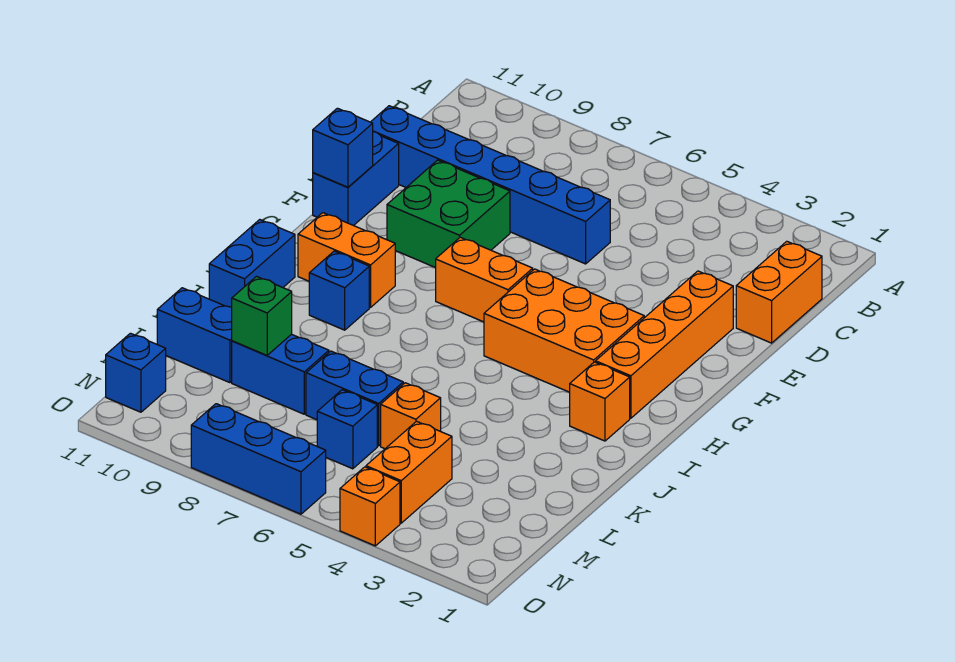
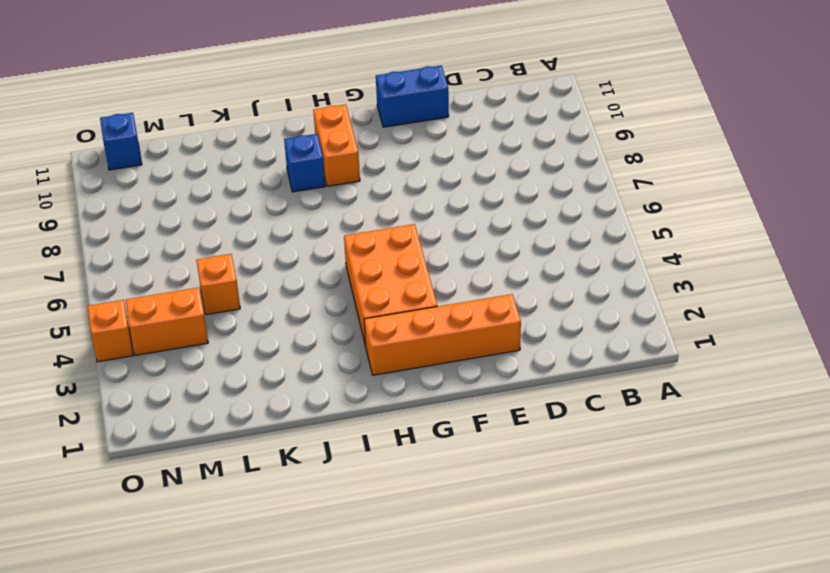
none -> orange 1x2 brick [736,241,822,343]
none -> blue 1x6 brick [371,106,610,264]
none -> green 2x2 brick [387,160,510,268]

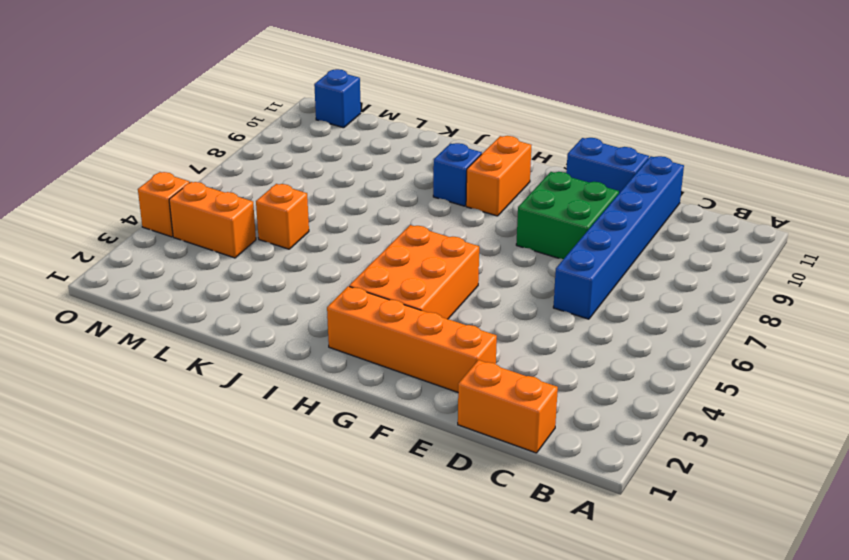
none -> orange 1x2 brick [436,237,533,322]
none -> orange 1x1 brick [570,362,630,441]
none -> blue 1x2 brick [209,220,295,307]

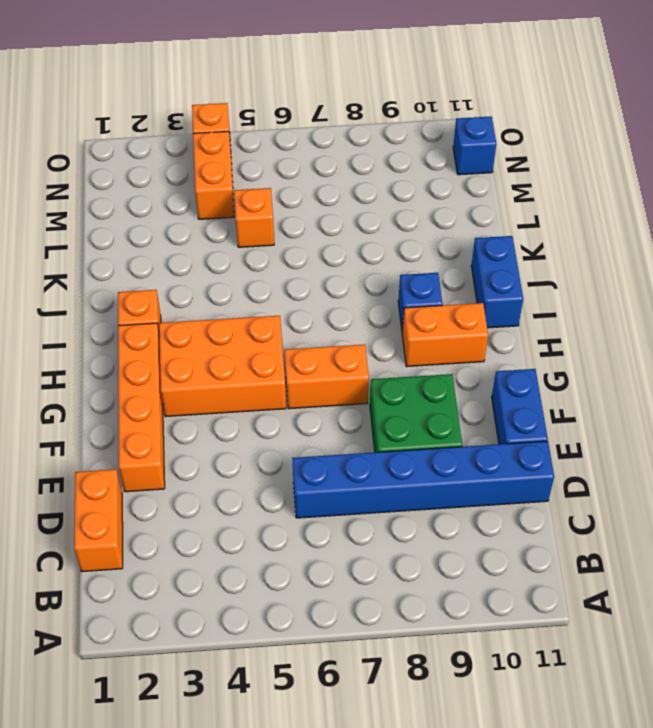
none -> blue 1x2 brick [306,351,403,446]
none -> blue 1x2 brick [232,334,329,414]
none -> blue 1x2 brick [157,288,232,383]

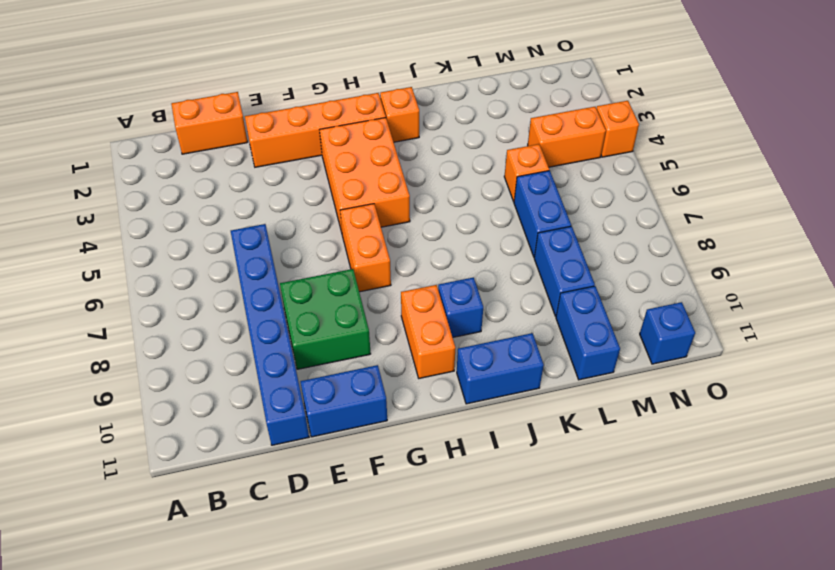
none -> blue 1x1 brick [317,390,377,469]
none -> blue 1x3 brick [191,404,326,514]
none -> blue 1x1 brick [313,108,373,187]

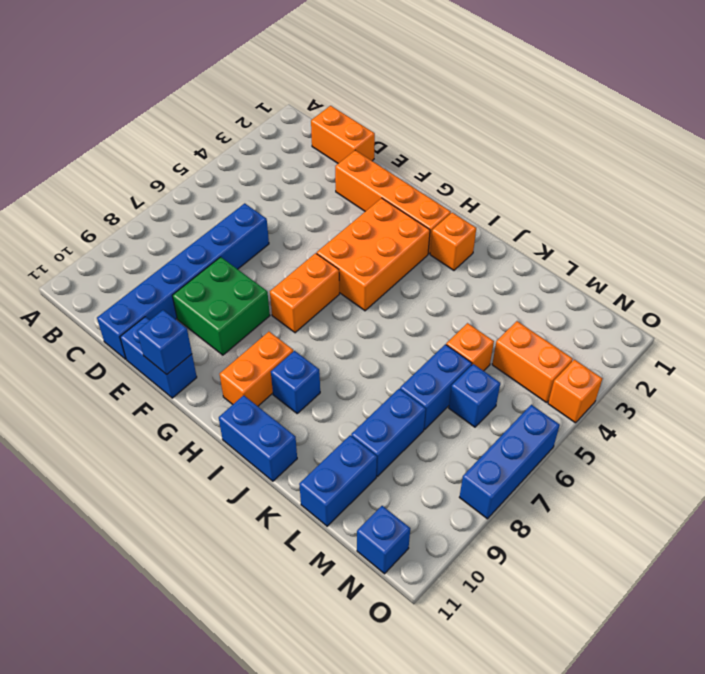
none -> green 1x1 brick [232,277,292,356]

